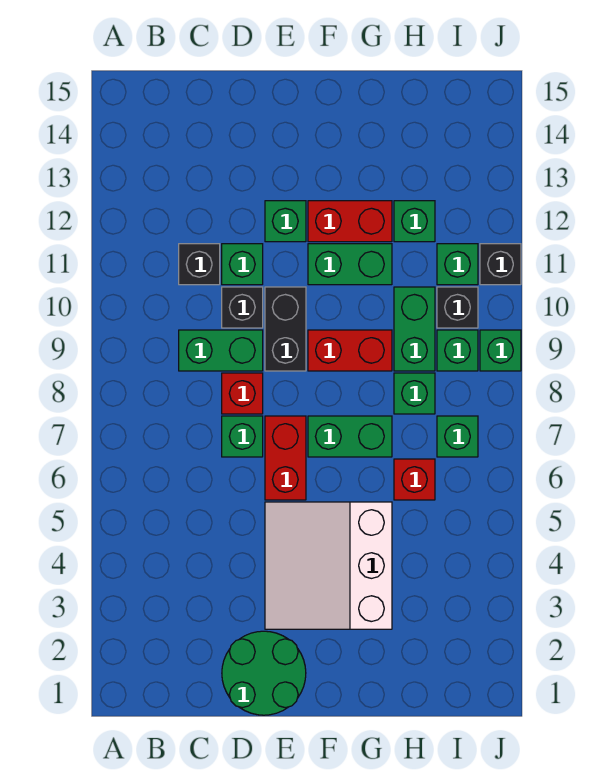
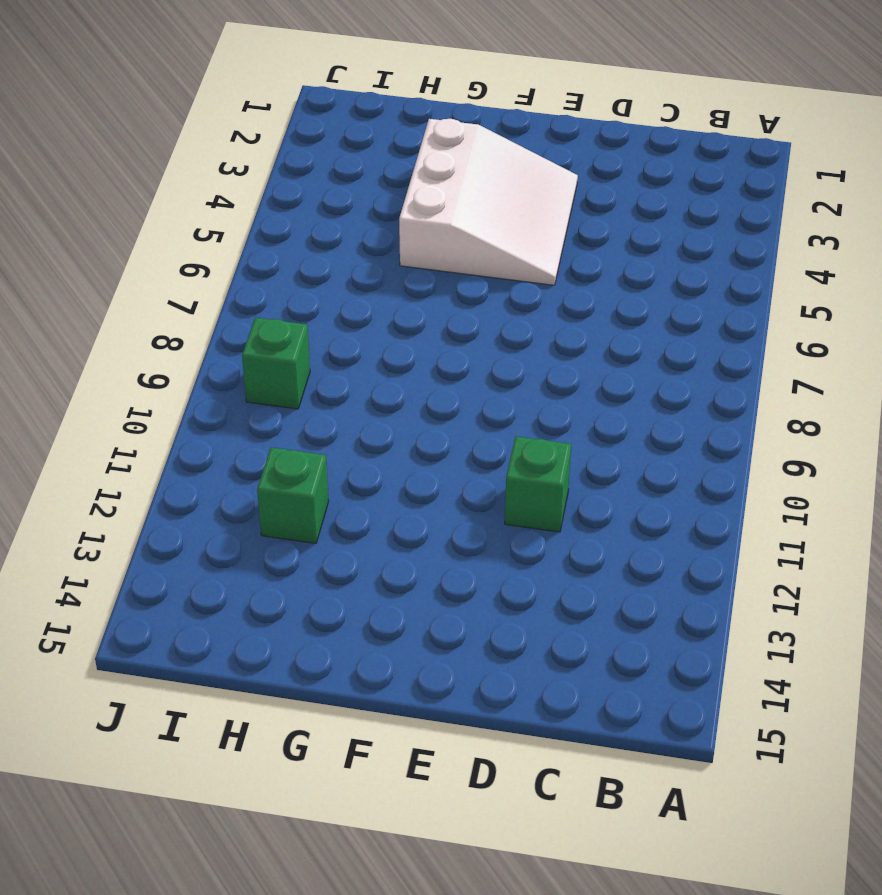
none -> green 1x2 brick [179,330,263,371]
none -> black 1x1 brick [179,244,220,285]
none -> green 2x2 round brick [222,631,306,715]

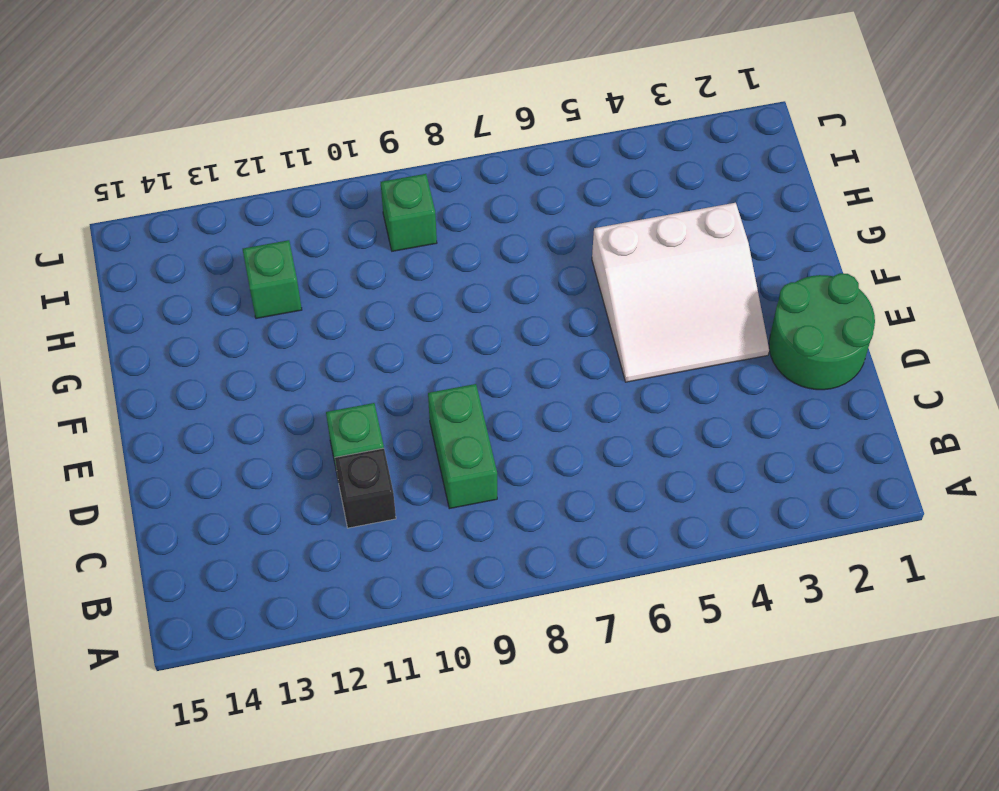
none -> green 1x1 brick [222,416,263,457]
none -> red 1x1 brick [222,373,263,414]
none -> black 1x1 brick [222,287,263,328]

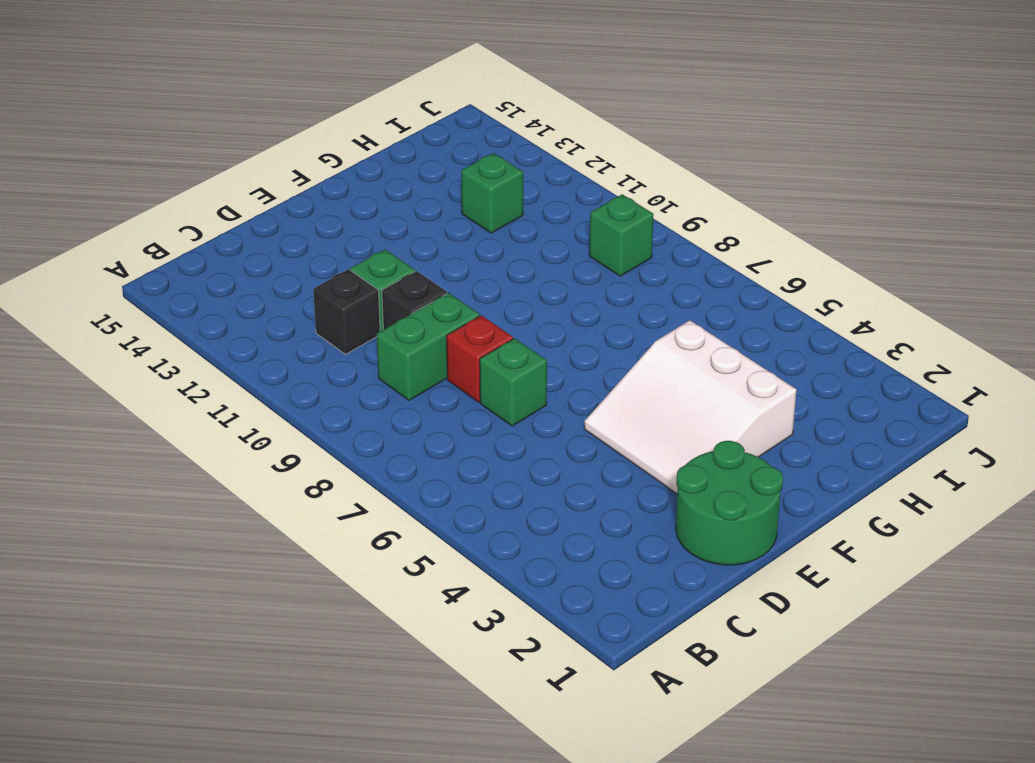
none -> red 1x2 brick [265,416,306,500]
none -> black 1x2 brick [265,287,306,371]
none -> green 1x1 brick [265,201,306,242]

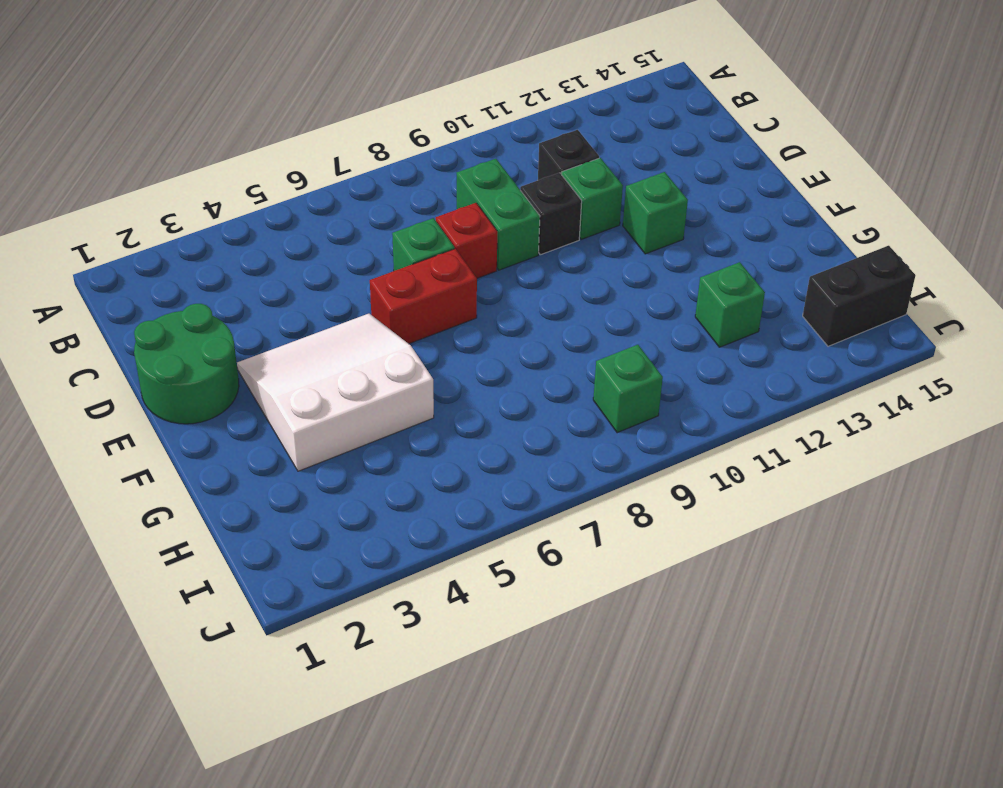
black 1x2 brick [803,246,916,346] -> black 1x2 brick moved to [265,287,306,371]
none -> green 1x2 brick [308,416,392,457]
none -> red 1x2 brick [308,330,392,371]
none -> green 1x2 brick [308,244,392,285]

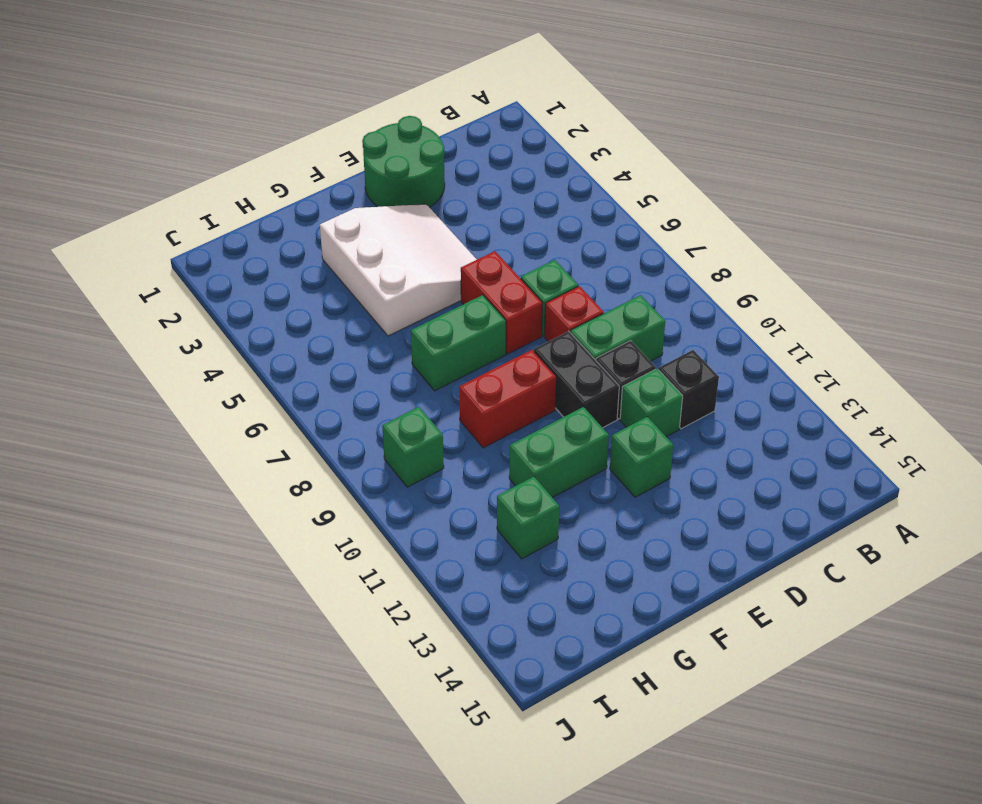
none -> red 1x2 brick [308,201,392,242]
none -> red 1x1 brick [394,459,435,500]
none -> green 1x1 brick [394,373,435,414]

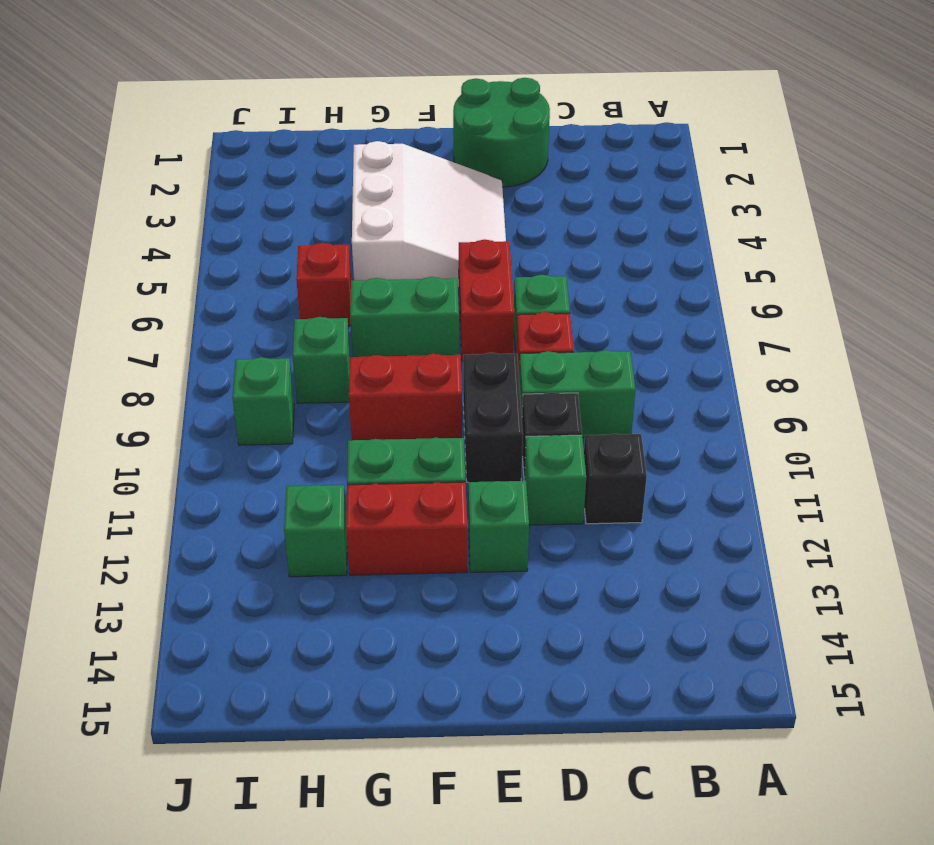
none -> green 1x2 brick [394,287,435,371]
none -> green 1x1 brick [437,416,478,457]
none -> black 1x1 brick [437,287,478,328]

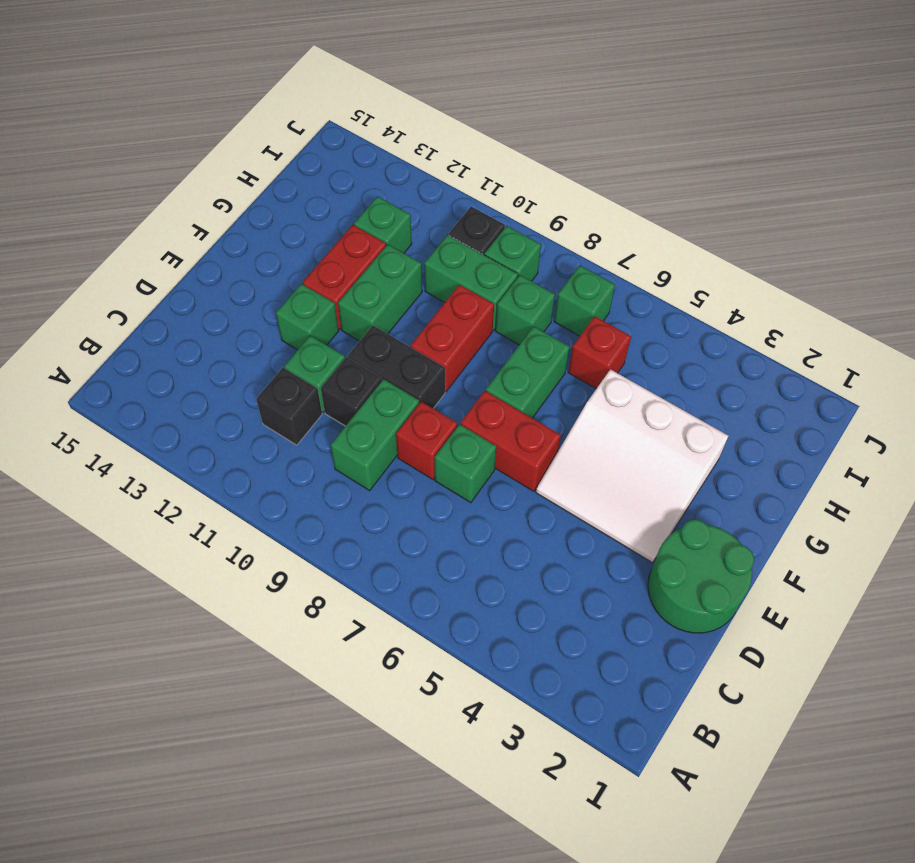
none -> green 1x1 brick [437,244,478,285]
none -> green 1x1 brick [480,330,521,371]
none -> black 1x1 brick [480,244,521,285]

